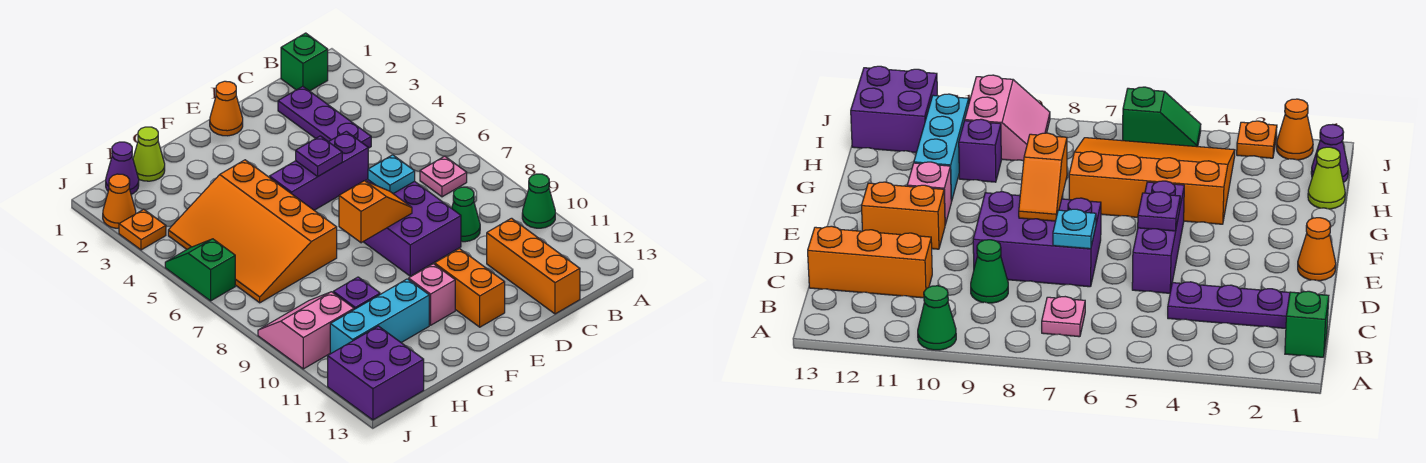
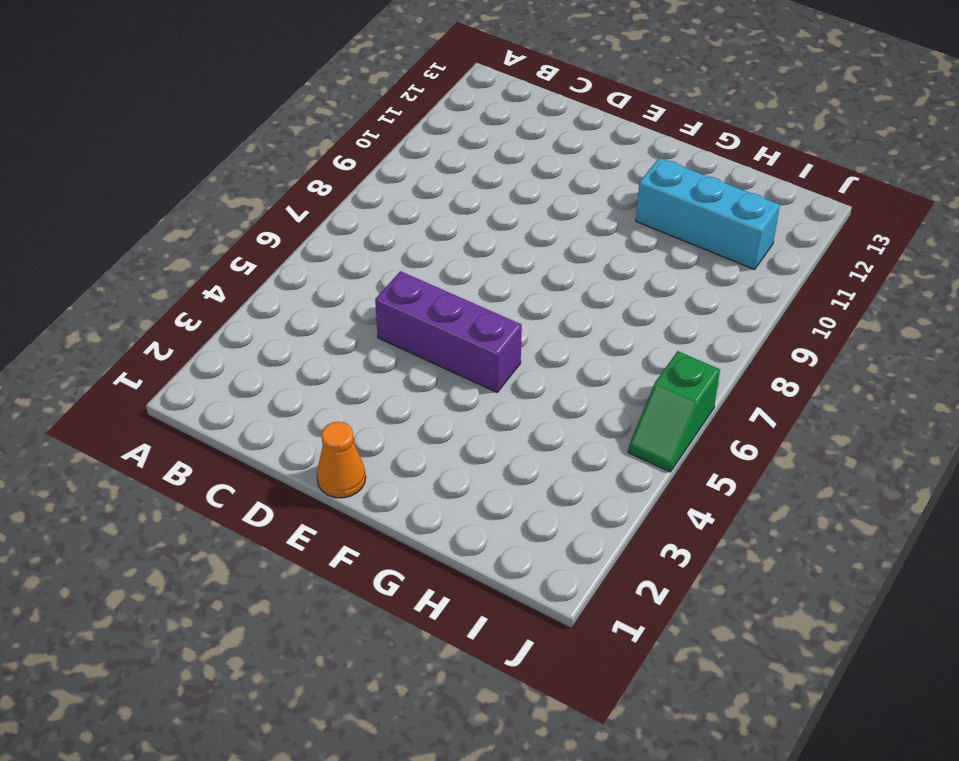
none -> green 1x1 cone [522,174,555,228]
none -> green 1x1 brick [281,33,328,91]
none -> pink 1x1 plate [420,156,467,197]

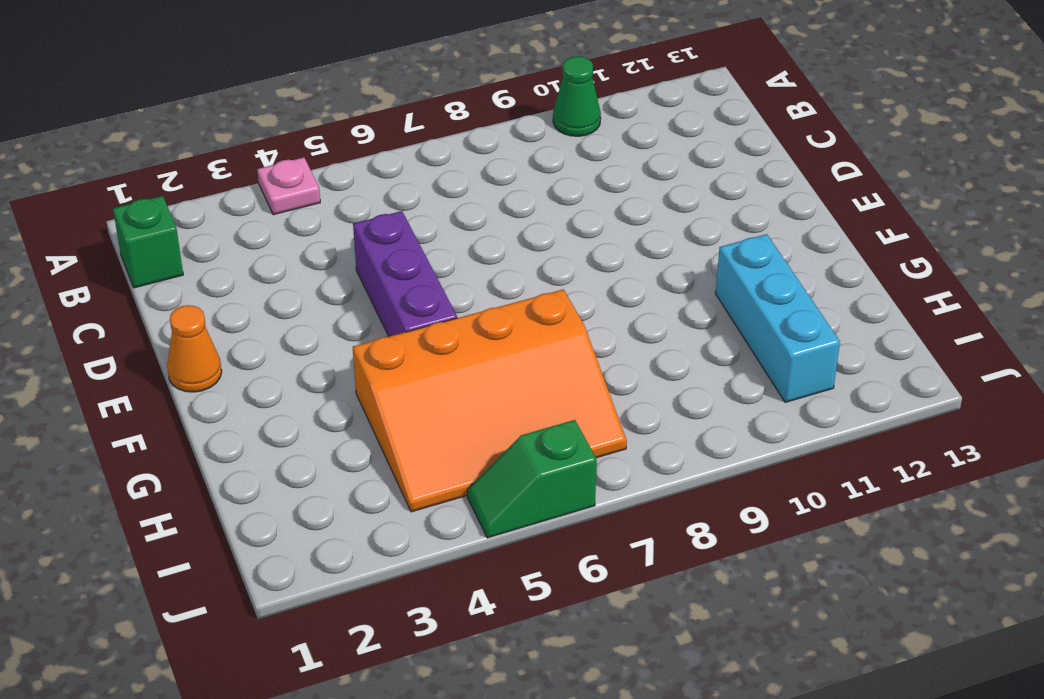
pink 1x1 plate [257,157,320,215] -> pink 1x1 plate moved to [420,156,467,197]
none -> purple 1x3 plate [278,86,371,148]
none -> green 1x1 cone [452,187,480,242]
none -> orange 1x3 brick [487,218,580,314]

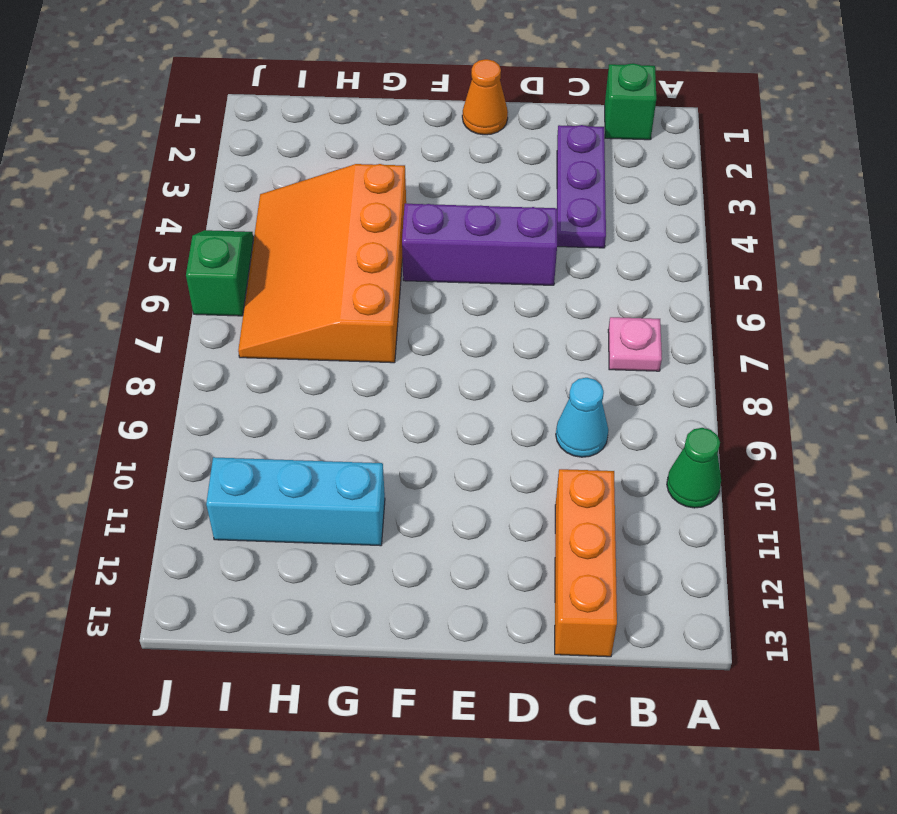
cyan 1x1 cone [556,378,609,457] -> green 1x1 cone [452,187,480,242]
none -> purple 2x3 brick [363,180,461,276]
none -> orange 1x2 brick [435,249,505,327]
none -> pink 1x1 brick [409,264,455,325]

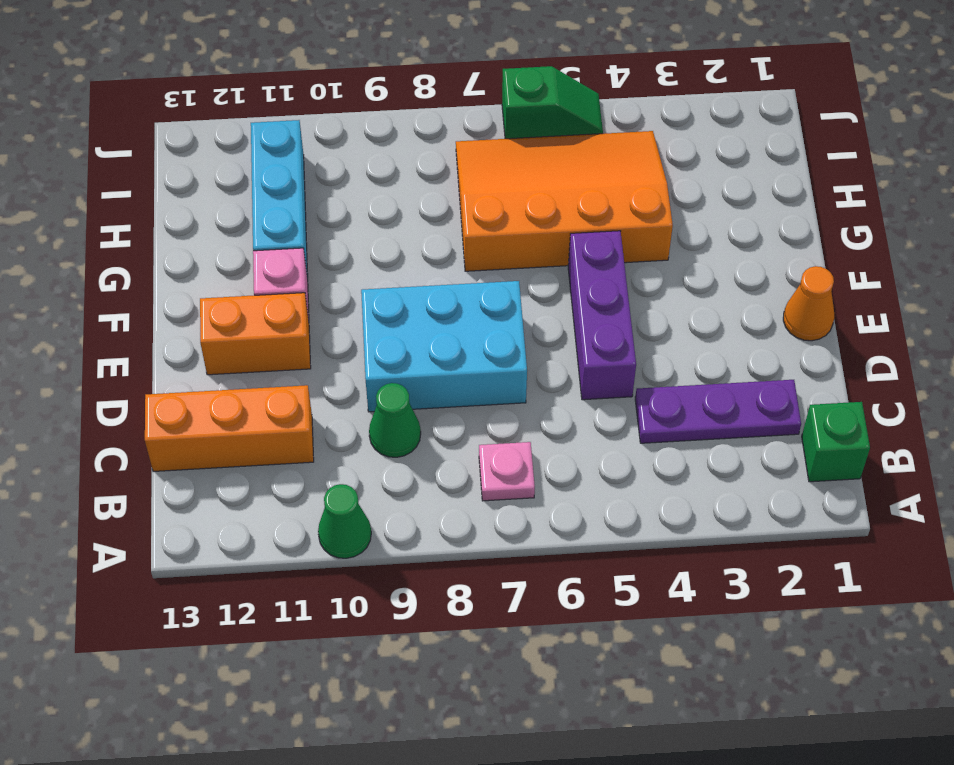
cyan 2x3 brick [361,281,527,412] -> purple 2x3 brick [363,180,461,276]
none -> lime 1x1 cone [133,127,165,181]
none -> purple 1x1 brick [333,277,380,309]
none -> purple 1x1 cone [106,142,139,194]

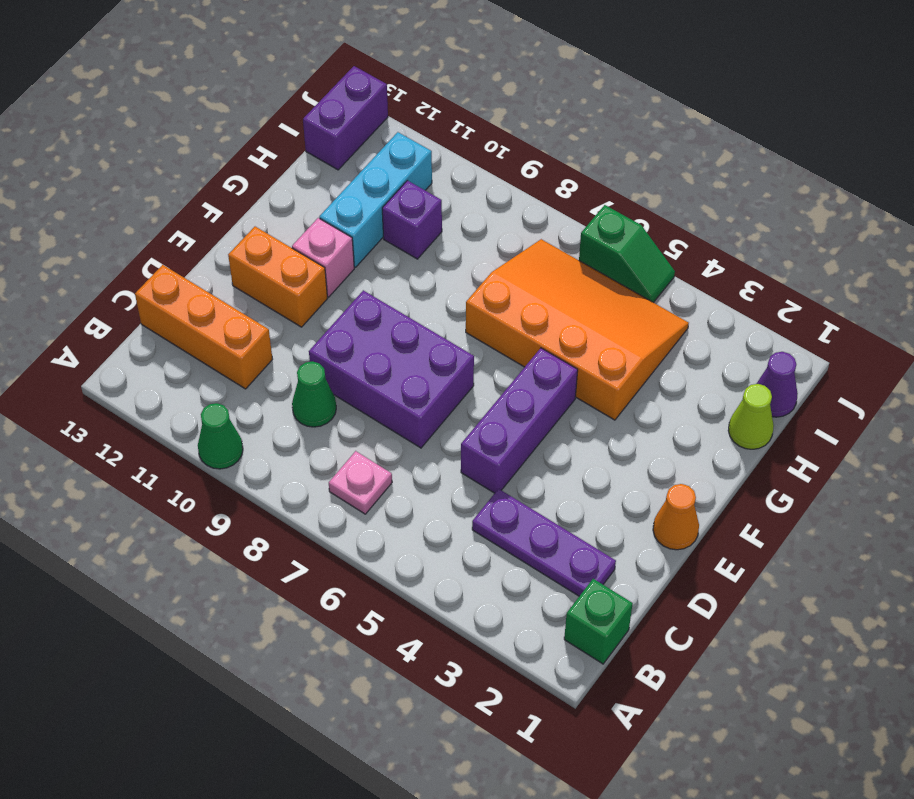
purple 1x2 brick [303,66,388,170] -> purple 2x2 brick [328,326,424,420]
none -> pink 2x2 slope [258,292,354,369]
none -> orange 1x1 cone [103,174,136,228]
none -> orange 1x1 plate [119,209,166,250]

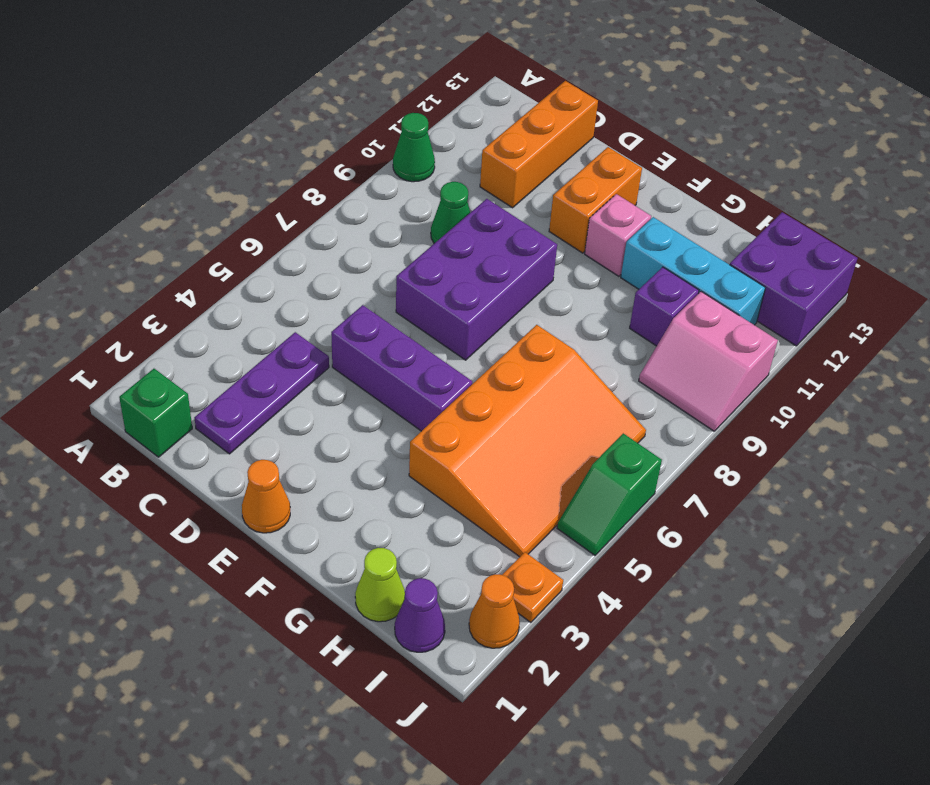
none -> pink 1x1 plate [420,156,467,197]
none -> cyan 1x1 plate [368,155,415,194]
none -> purple 1x1 plate [296,136,342,176]

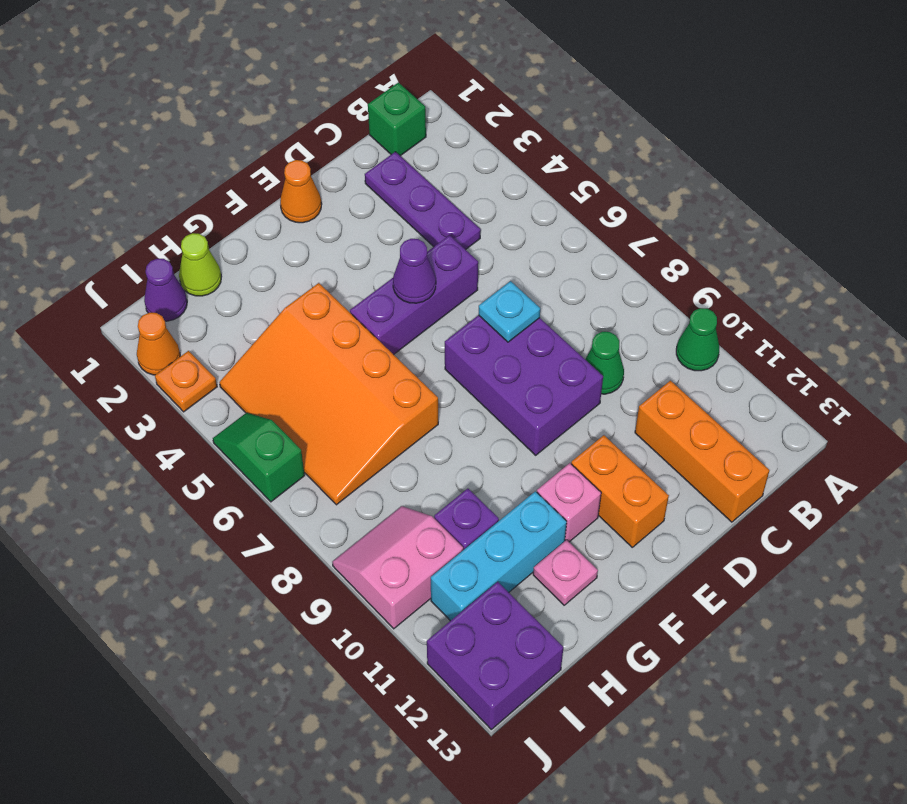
purple 1x1 cone [393,239,436,303] -> purple 1x1 plate [296,136,342,176]
pink 1x1 plate [533,540,598,605] -> pink 1x1 plate moved to [420,156,467,197]
none -> orange 1x2 slope [339,181,412,243]

